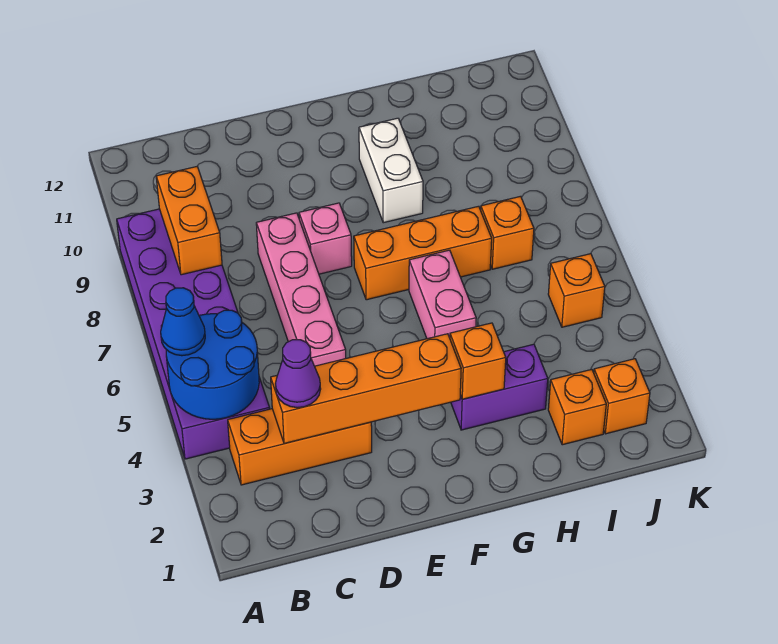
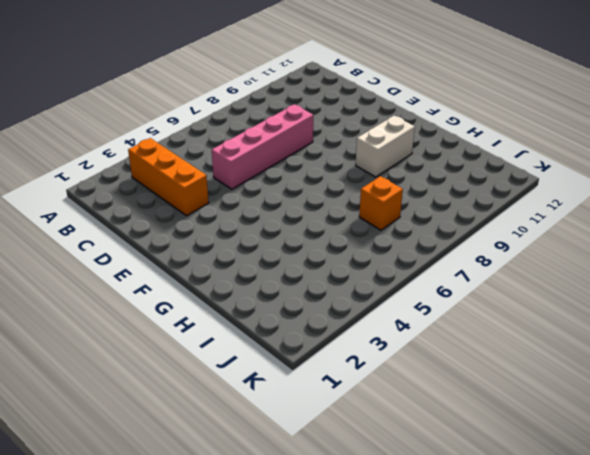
none -> purple 2x6 brick [117,209,270,459]
none -> pink 1x1 brick [299,203,352,274]
none -> orange 1x3 brick [354,206,492,300]

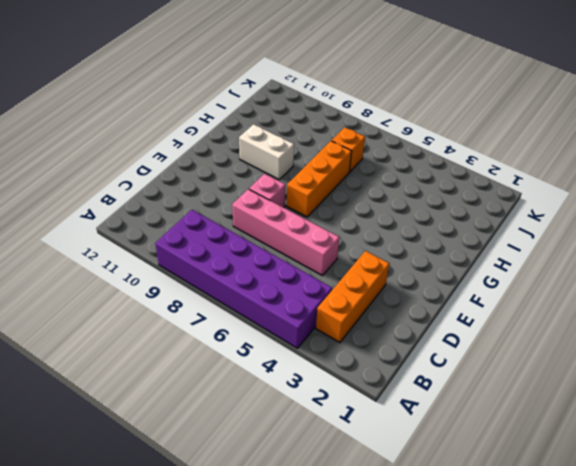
none -> purple 1x2 brick [451,344,548,430]
none -> pink 1x2 brick [409,250,476,339]
none -> orange 1x1 brick [548,369,606,445]

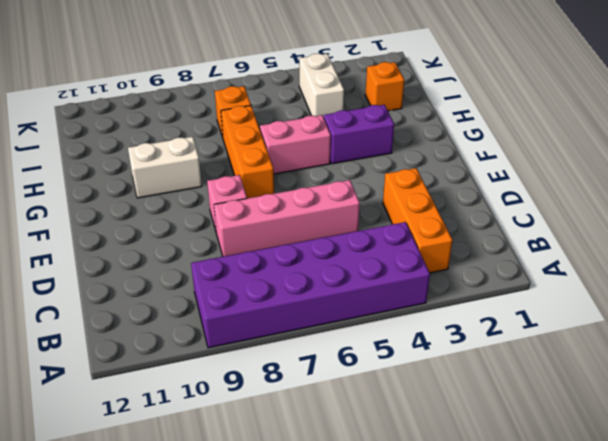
purple 1x2 brick [324,105,394,164] -> purple 1x2 brick turned to [451,344,548,430]
white 1x2 brick [299,54,344,118] -> none
none -> orange 1x1 brick [594,359,650,434]
none -> orange 1x1 brick [548,254,605,327]
none -> blue 2x2 round brick [166,310,259,419]

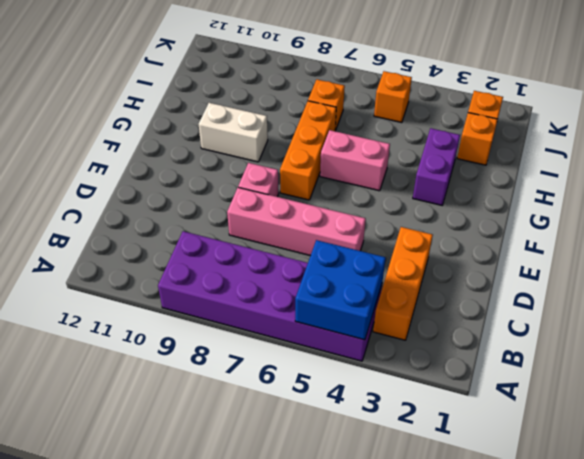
blue 2x2 brick [295,240,386,340] -> blue 2x2 round brick [166,310,259,419]
none -> orange 1x2 brick [156,166,222,275]
none -> orange 1x4 brick [271,334,461,444]
none -> orange 1x1 brick [450,323,506,399]

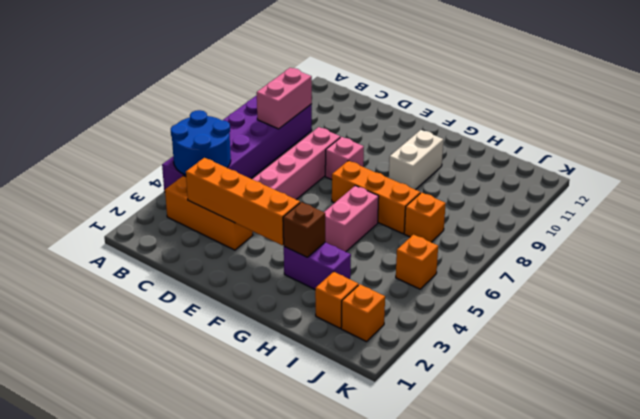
pink 1x2 brick [257,68,312,129] -> orange 1x2 brick [156,166,222,275]
brown 1x1 brick [283,202,325,257] -> orange 1x1 brick [450,323,506,399]
none -> blue 1x1 cone [161,288,205,356]
none -> purple 1x1 cone [275,340,321,408]

